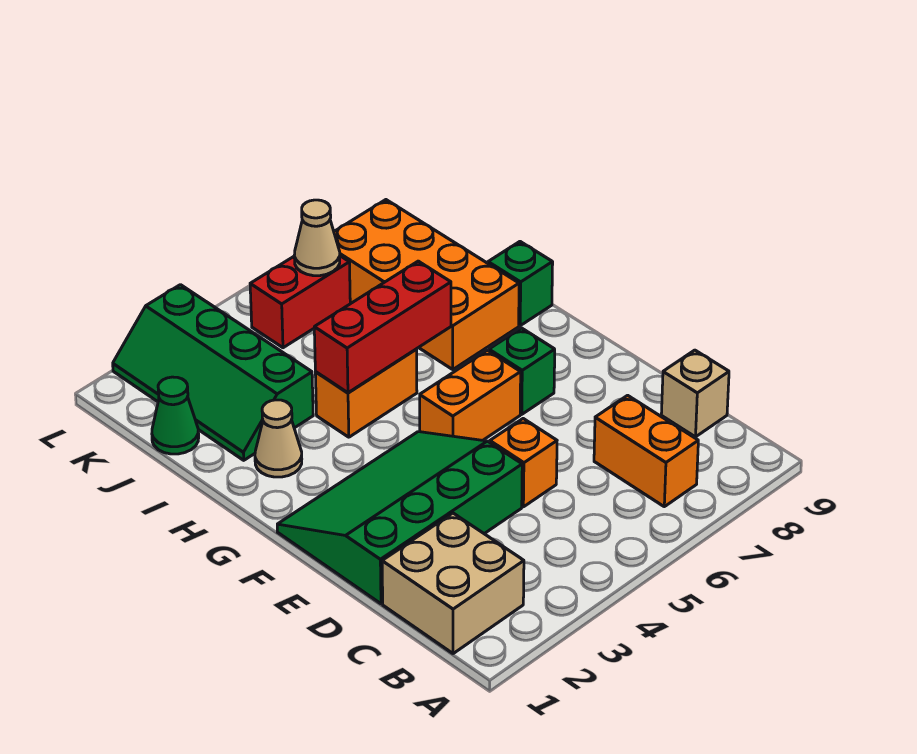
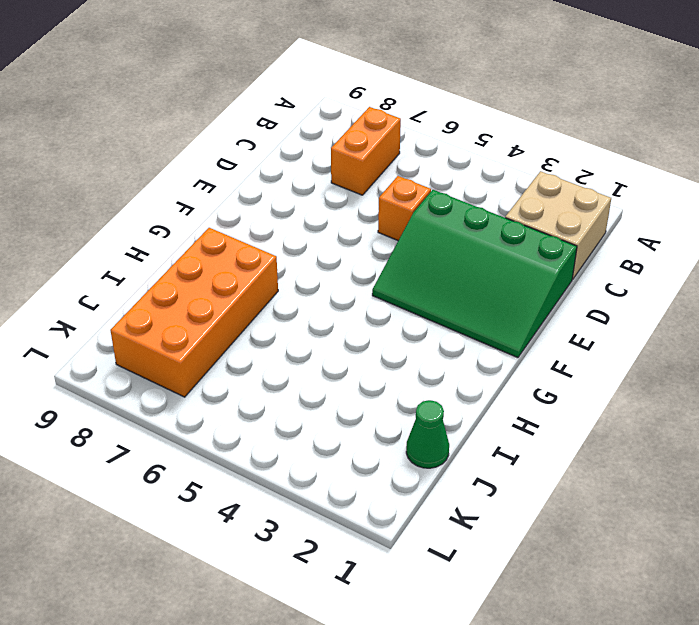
none -> tan 1x1 brick [661,350,729,437]
none -> orange 1x2 brick [420,350,521,440]
none -> green 1x1 brick [489,328,555,414]

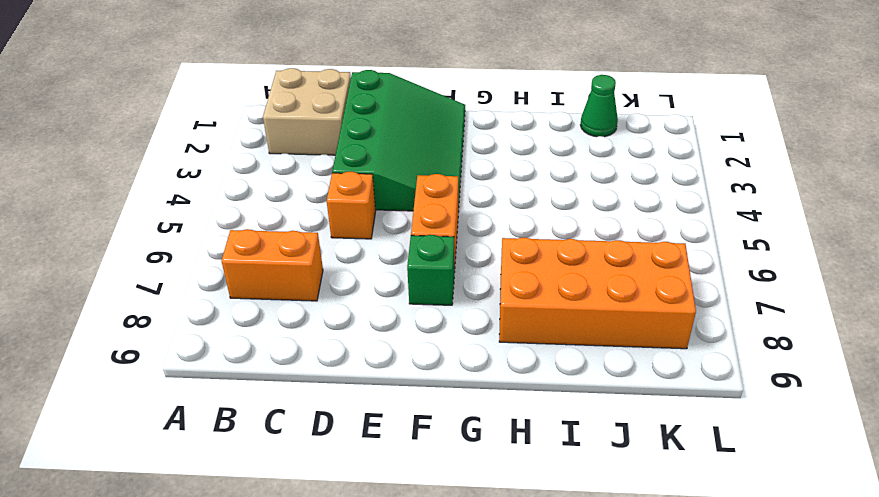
none -> tan 1x1 brick [661,350,729,437]
none -> tan 1x1 cone [255,400,302,477]
none -> orange 1x2 brick [315,349,417,437]

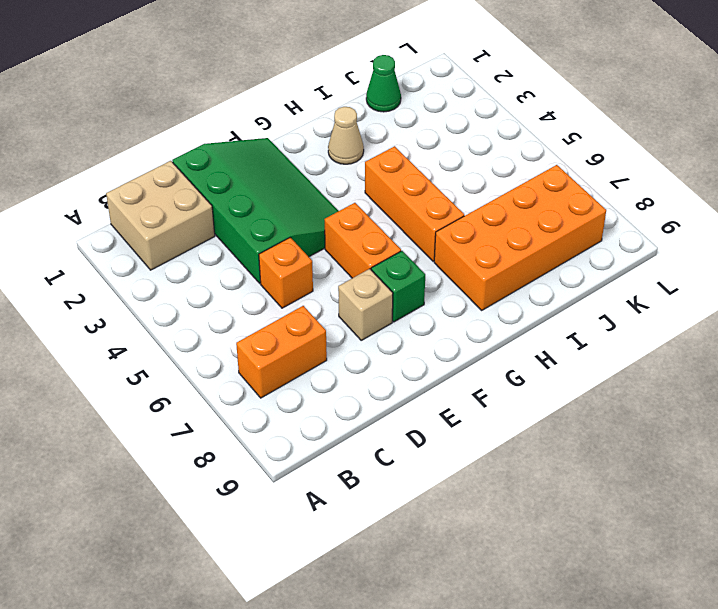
tan 1x1 brick [338,269,393,340] -> tan 1x1 brick moved to [661,350,729,437]
orange 1x3 brick [365,146,464,261] -> orange 1x2 brick [315,349,417,437]
none -> green 1x1 brick [488,242,553,325]
none -> green 2x4 slope [113,285,313,460]
none -> red 1x2 brick [250,256,350,348]

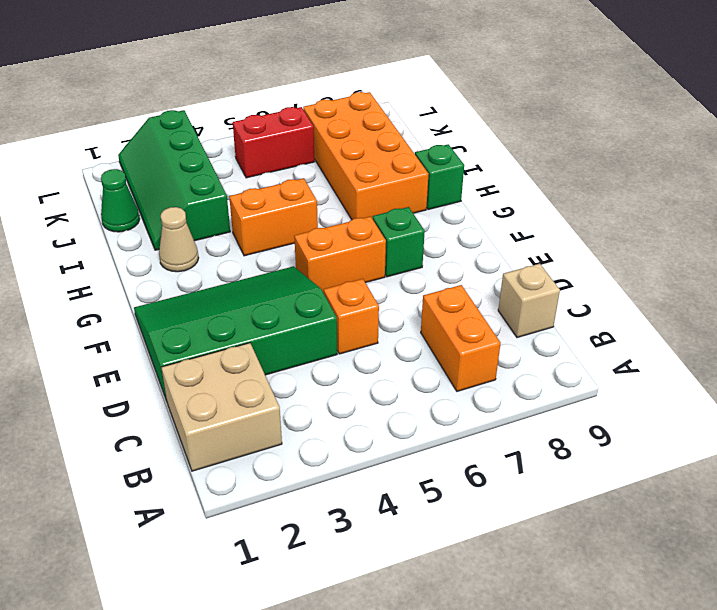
none -> red 1x3 brick [314,261,451,393]
none -> tan 1x1 cone [294,200,340,276]

